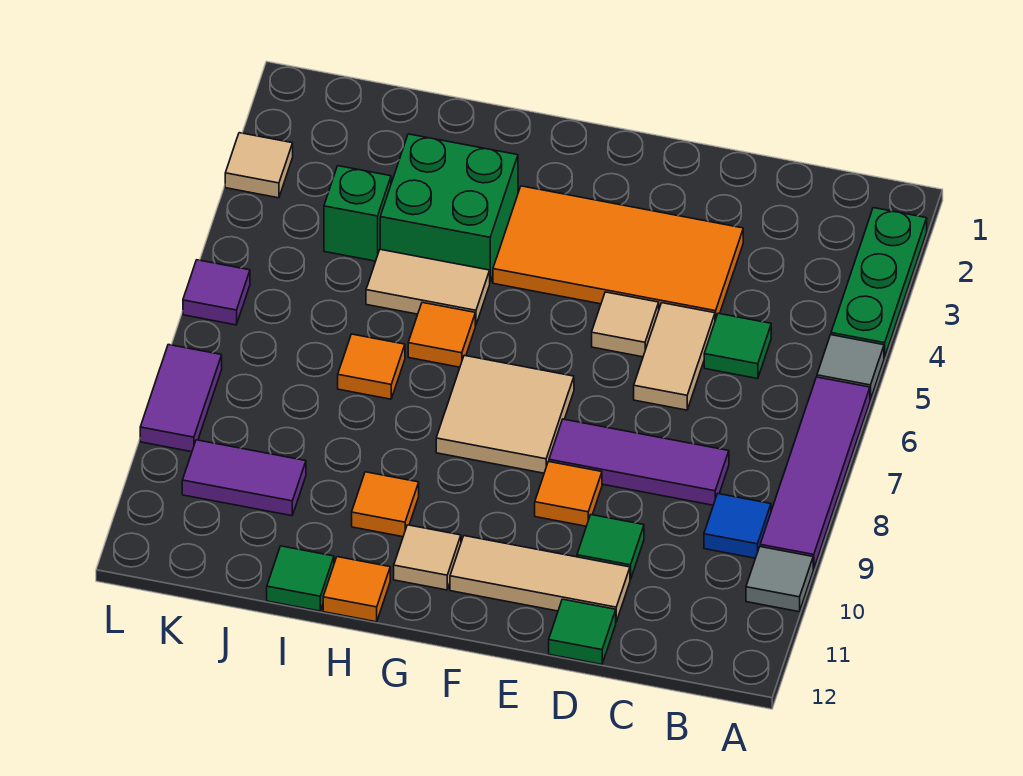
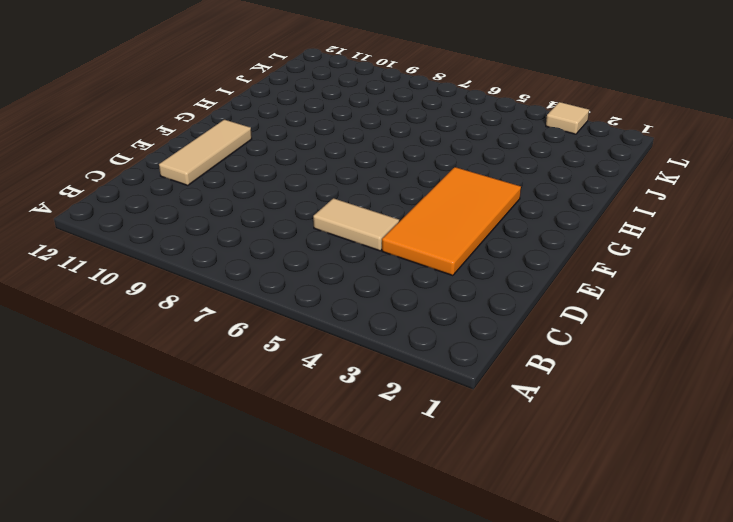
none -> green 1x3 plate [831,208,927,357]
none -> grey 1x1 tile [817,335,884,400]
none -> purple 1x4 tile [760,377,870,569]

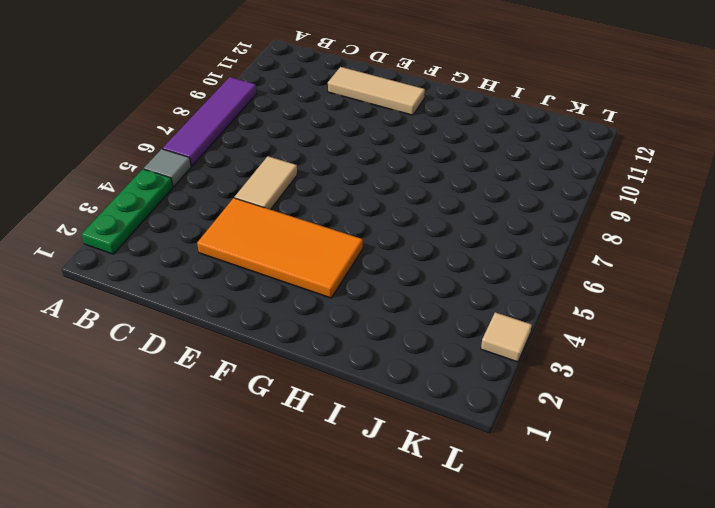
none -> grey 1x1 tile [746,547,813,612]
none -> blue 1x1 tile [704,494,771,558]
none -> green 1x1 tile [704,313,771,379]

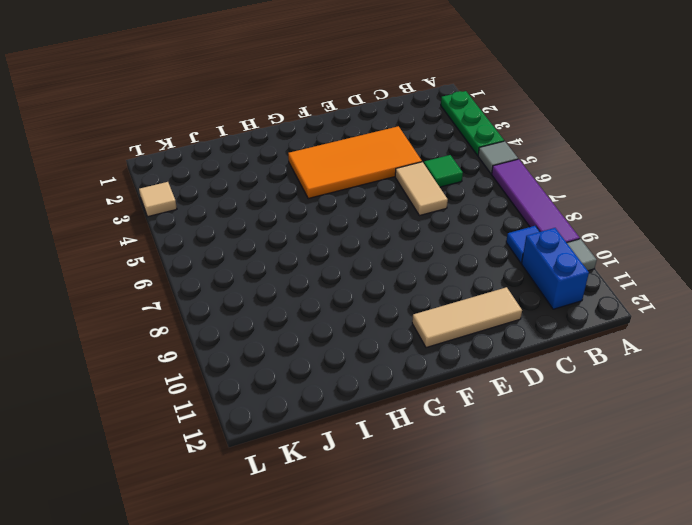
blue 1x2 brick [522,228,589,309] -> none
none -> purple 1x3 tile [549,419,729,505]
none -> green 1x1 tile [577,515,644,579]
none -> green 1x1 tile [549,599,616,664]

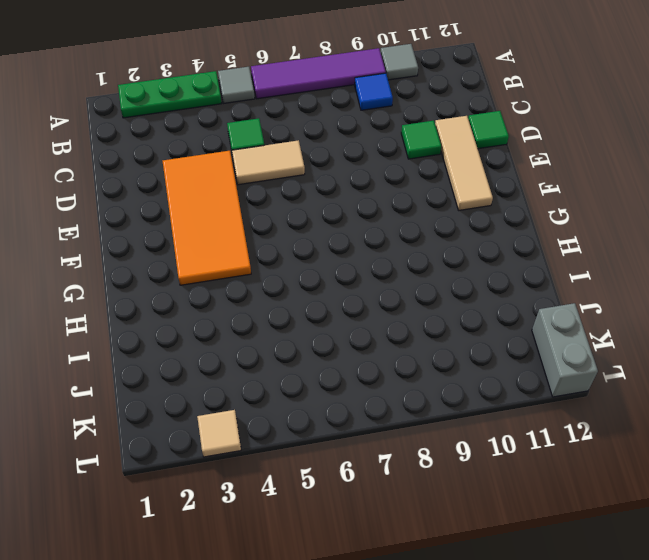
grey 1x2 brick [532,303,598,397] -> none
none -> purple 1x3 tile [549,419,729,505]
none -> tan 1x1 tile [592,292,659,357]
none -> orange 1x1 tile [535,462,602,526]

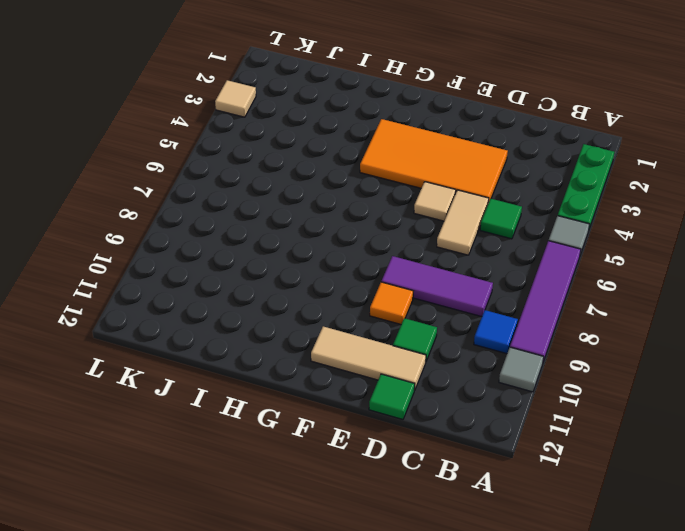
none -> tan 2x2 tile [436,355,574,473]
none -> tan 1x1 tile [394,525,461,590]
none -> green 2x2 brick [380,134,518,282]

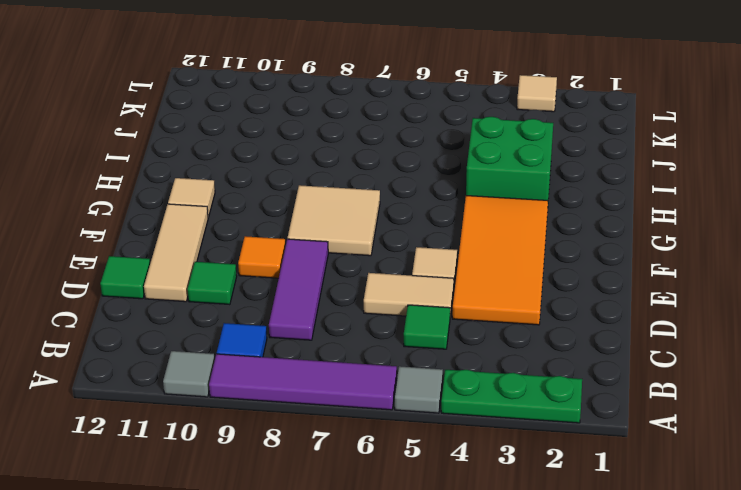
none -> tan 1x2 tile [366,249,490,325]
none -> orange 1x1 tile [408,302,475,367]
none -> orange 1x1 tile [352,472,419,537]

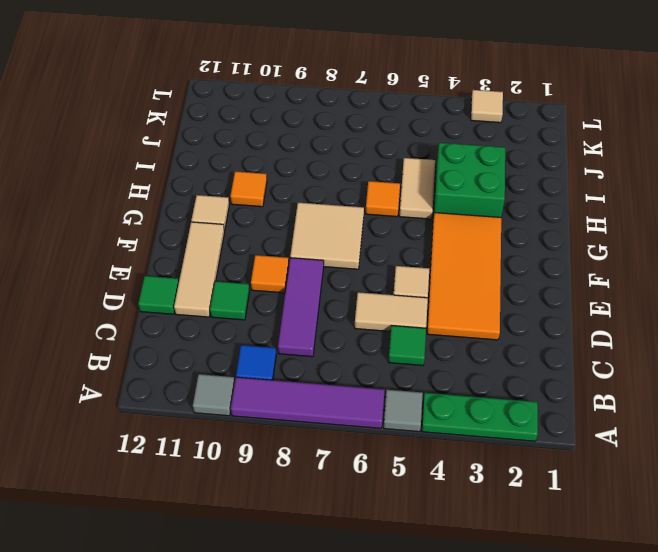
none -> orange 1x1 tile [323,557,390,622]
none -> orange 1x1 tile [338,334,405,399]
none -> green 1x1 tile [267,546,334,611]

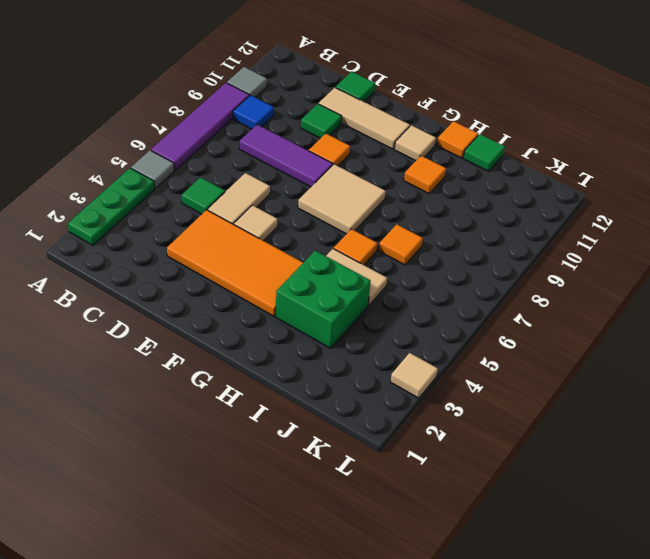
none -> green 1x1 brick [324,166,391,261]
none -> purple 1x2 tile [182,440,306,516]
none -> purple 1x1 tile [183,260,250,325]

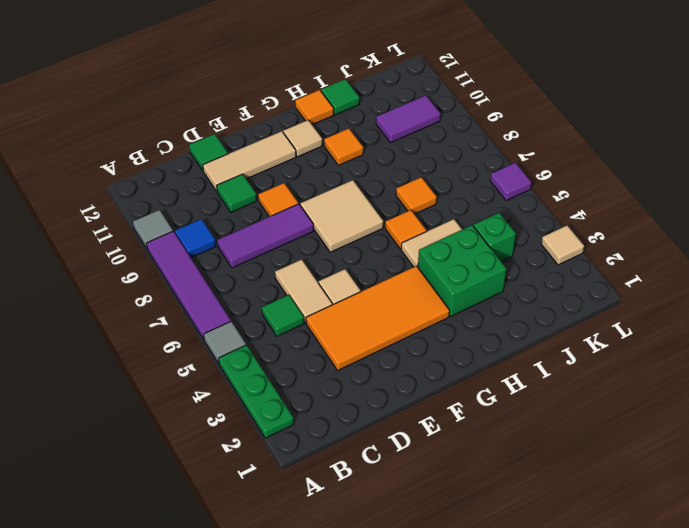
none -> purple 1x2 tile [140,345,222,452]

